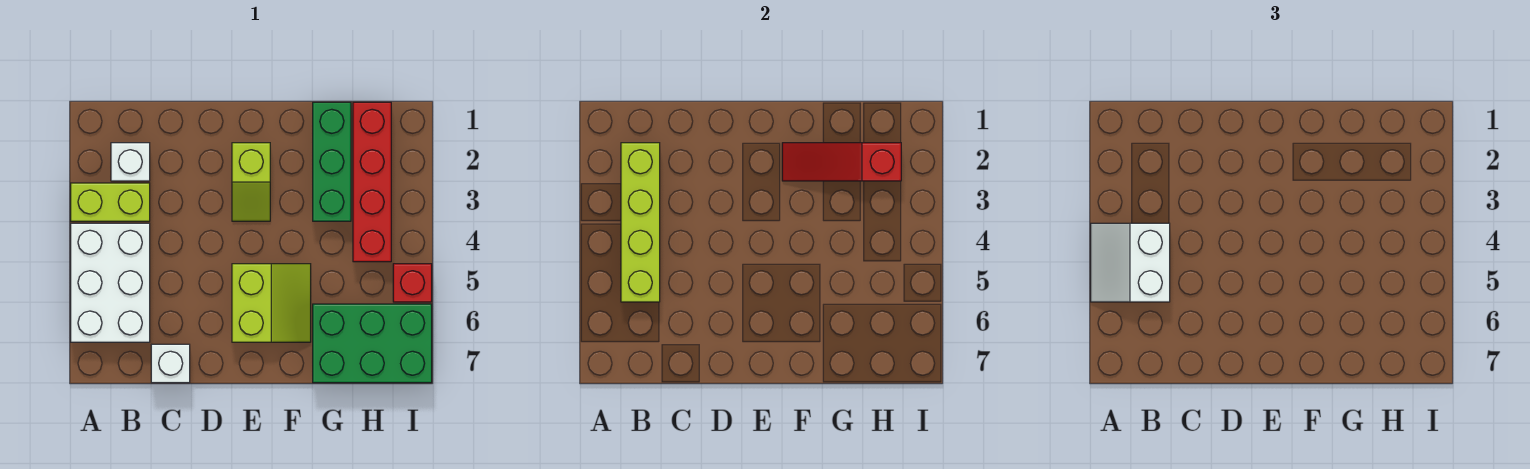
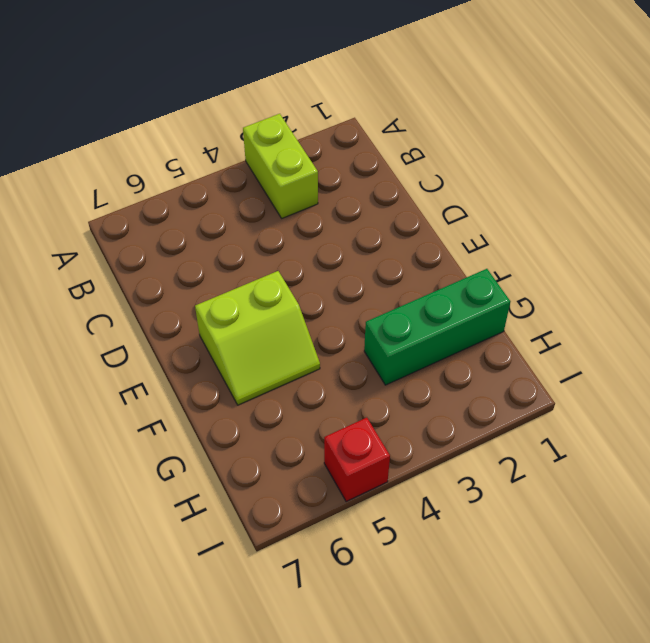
none -> white 2x3 brick [71,223,150,342]
none -> white 1x1 brick [111,143,150,181]
none -> white 1x1 brick [151,344,190,383]

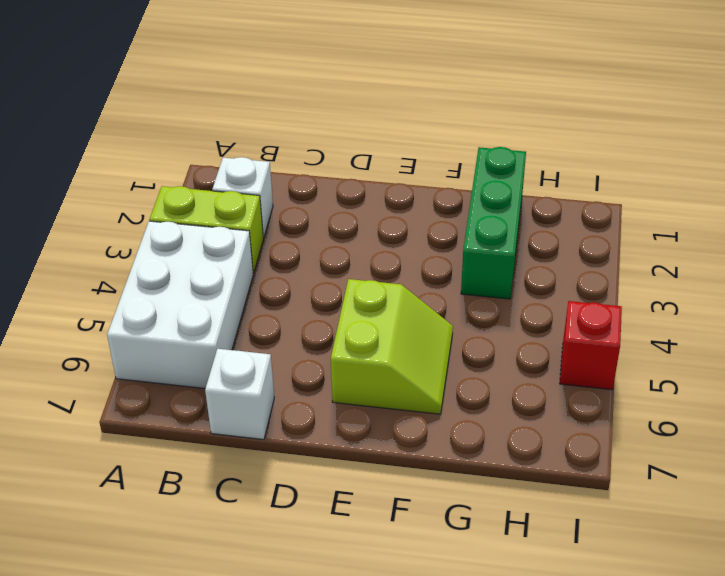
none -> lime 1x2 slope [232,143,270,221]
none -> green 2x3 brick [313,304,432,383]
none -> red 1x4 brick [353,102,391,262]

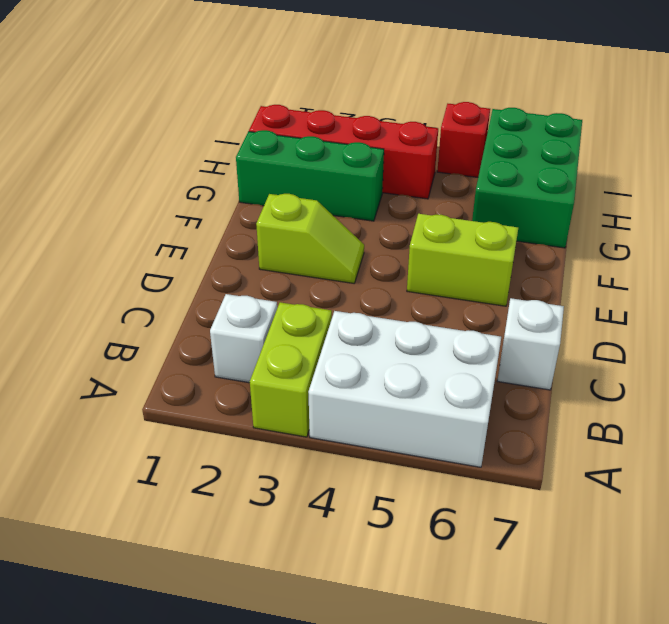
none -> lime 1x4 brick [621,143,660,302]
none -> red 1x3 slope [782,143,901,181]
none -> white 2x2 slope [1091,223,1170,302]

